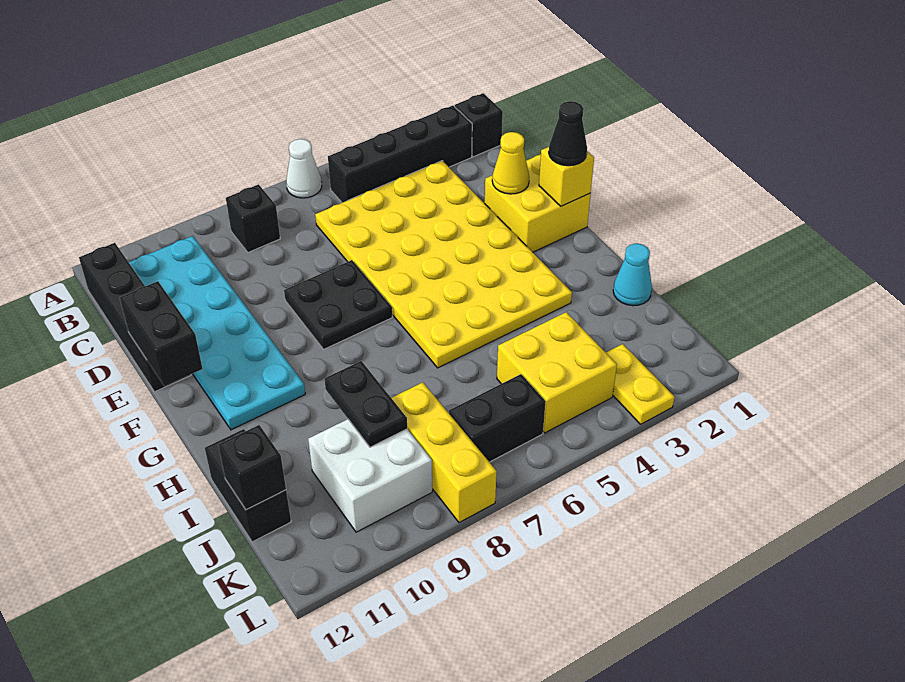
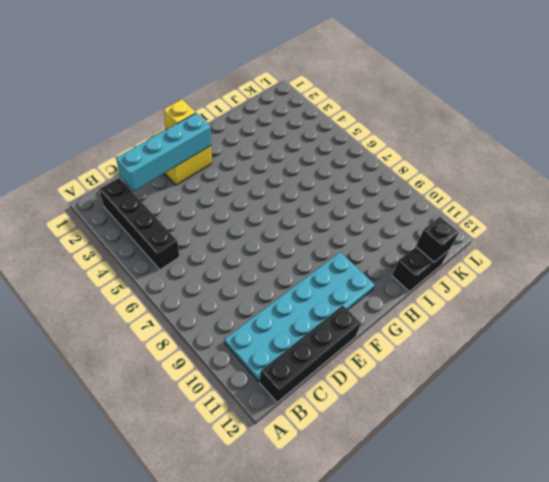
cyan 1x4 brick [116,113,211,191] -> yellow 1x1 cone [492,132,529,194]
none -> white 1x1 cone [286,139,322,198]
none -> black 1x1 brick [455,93,503,157]
none -> black 1x1 brick [226,184,280,253]

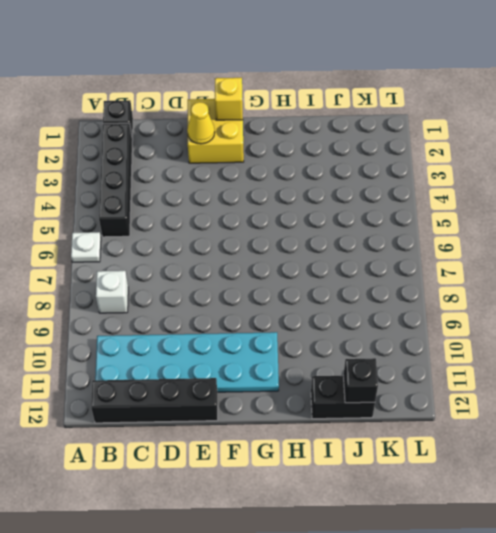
white 1x1 plate [71,232,101,262] -> white 1x1 cone [286,139,322,198]
white 1x1 brick [96,271,128,313] -> black 1x1 brick [226,184,280,253]
none -> yellow 4x6 plate [315,161,572,368]
none -> black 2x2 plate [284,260,392,349]
none -> cyan 1x1 cone [613,243,652,306]

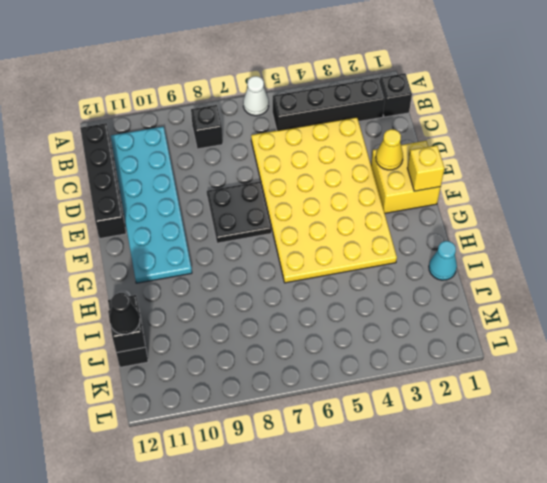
black 1x1 cone [109,293,140,334] -> black 1x1 cone moved to [549,101,587,166]
none -> yellow 2x2 brick [497,312,617,433]
none -> yellow 1x3 brick [392,382,497,523]
none -> white 2x2 brick [308,419,432,532]

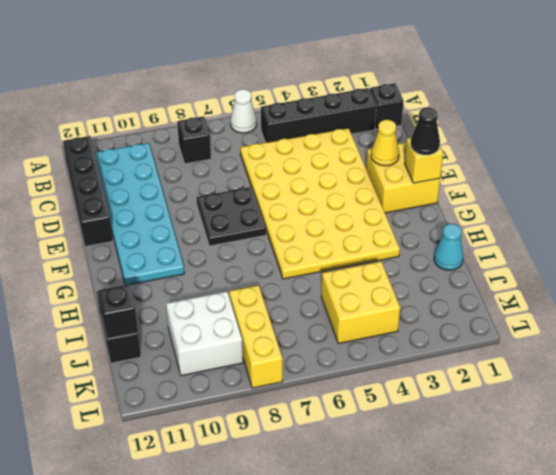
none -> yellow 1x2 plate [606,344,675,424]
none -> black 1x2 brick [449,374,546,462]
none -> black 1x2 brick [120,281,203,386]

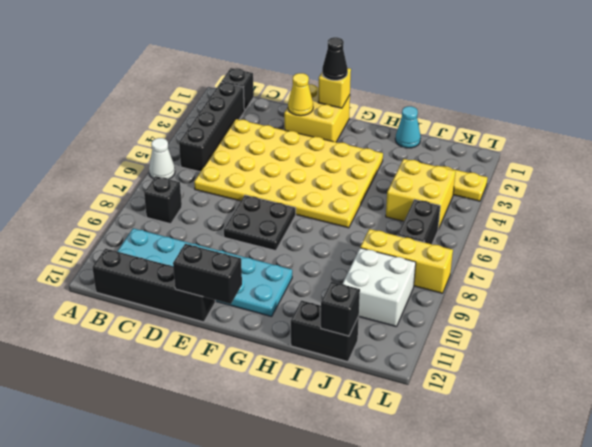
none -> black 1x2 plate [324,361,407,447]

